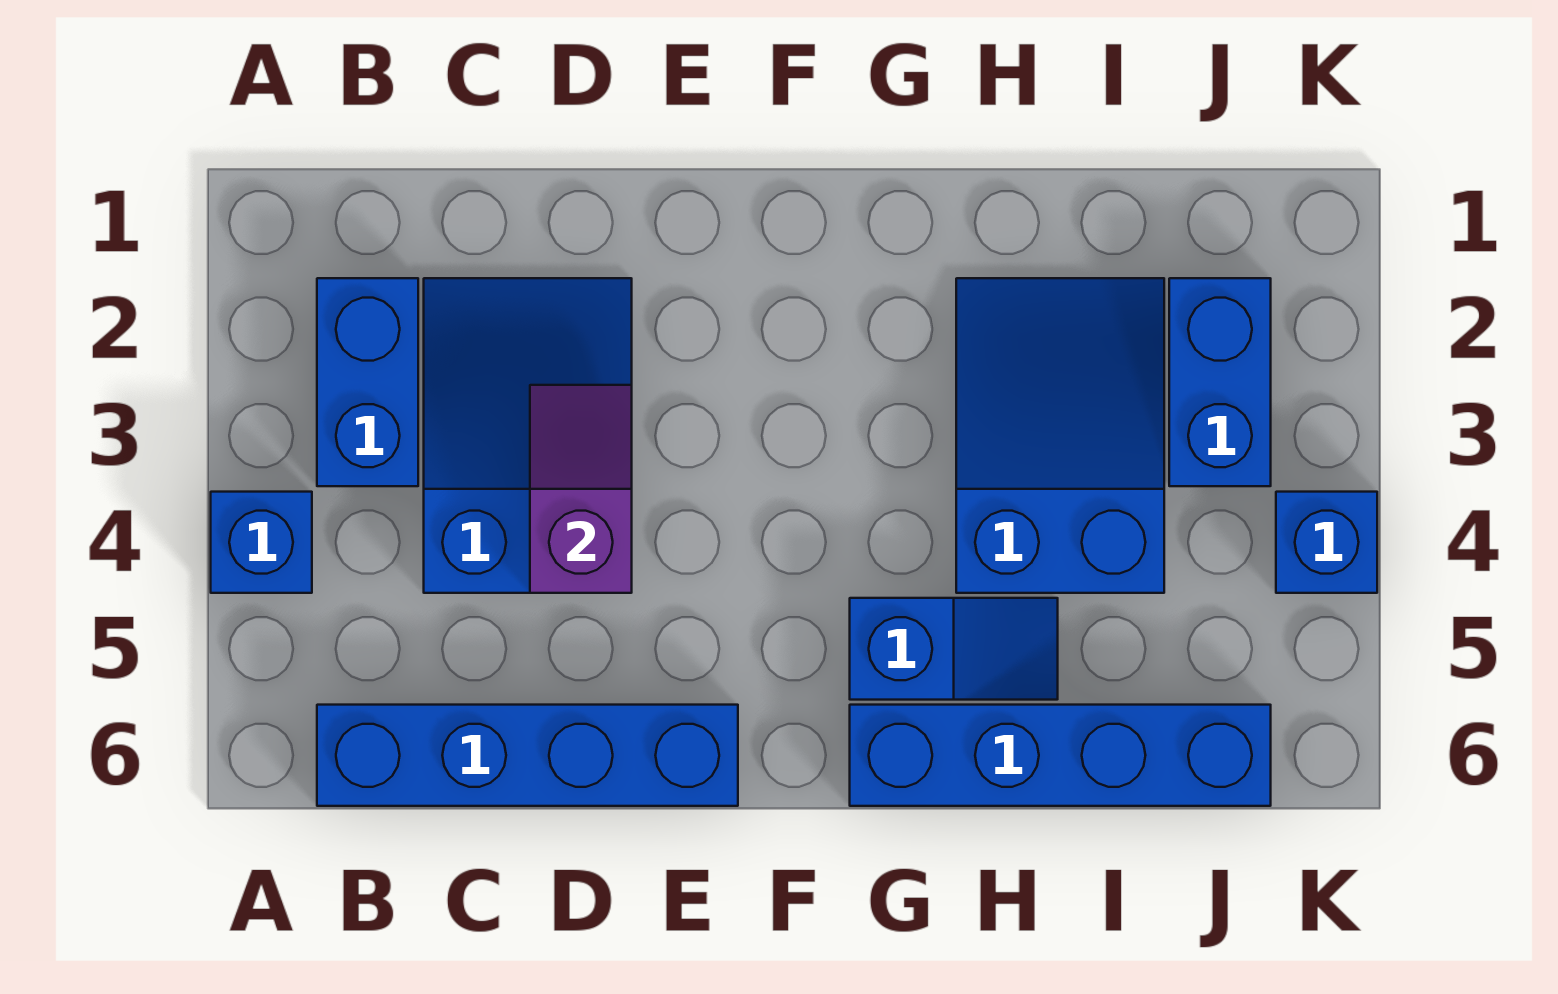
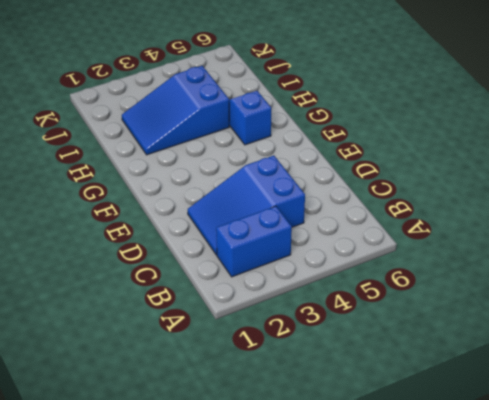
none -> blue 1x1 brick [211,492,312,593]
none -> blue 1x4 brick [317,705,738,806]

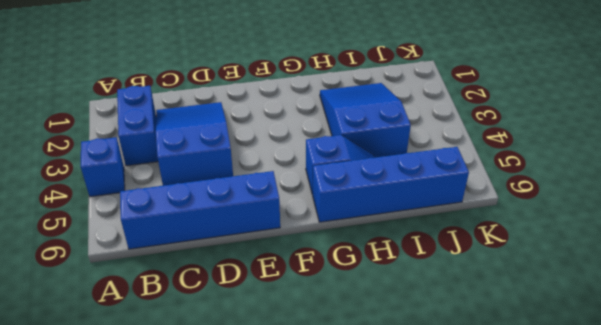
none -> blue 1x2 brick [1169,278,1271,486]
none -> blue 1x1 brick [1276,492,1377,593]

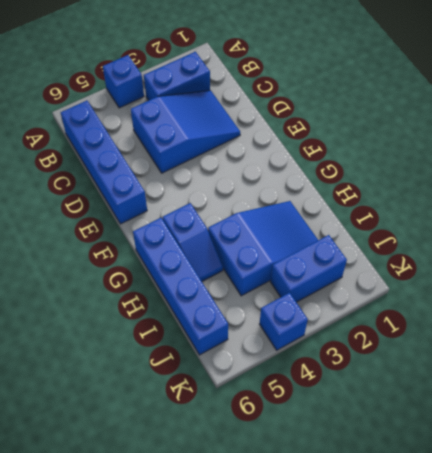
none -> purple 1x2 slope [530,385,632,593]

